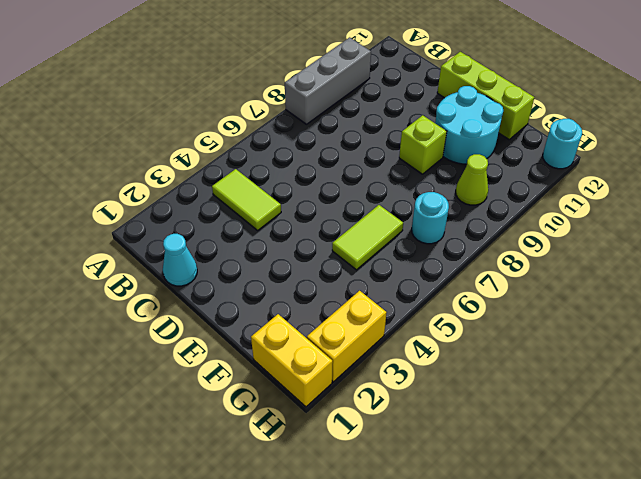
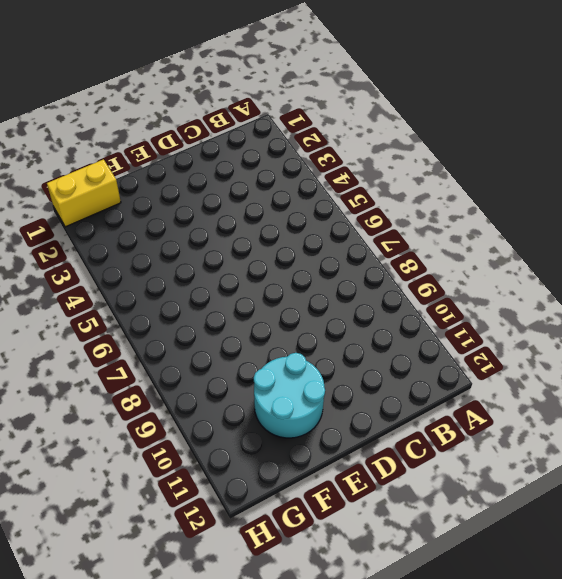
none -> grey 1x3 brick [285,37,371,124]
none -> lime 1x2 tile [212,169,281,230]
none -> cyan 1x1 cone [163,234,197,286]

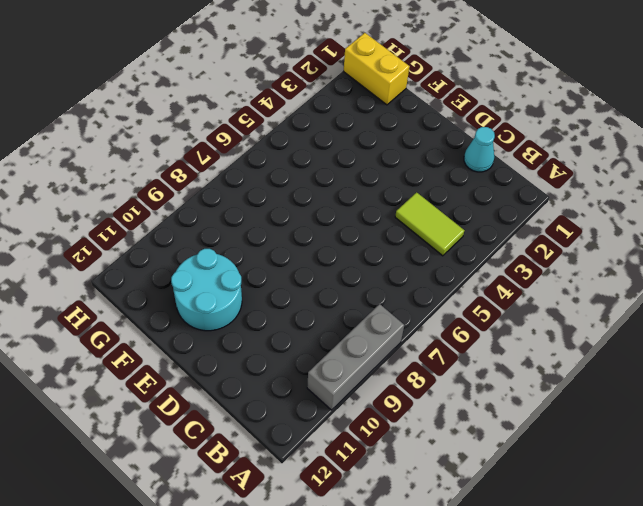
none -> lime 1x3 brick [437,52,534,139]
none -> lime 1x1 brick [399,115,447,174]
none -> lime 1x2 tile [332,205,403,270]

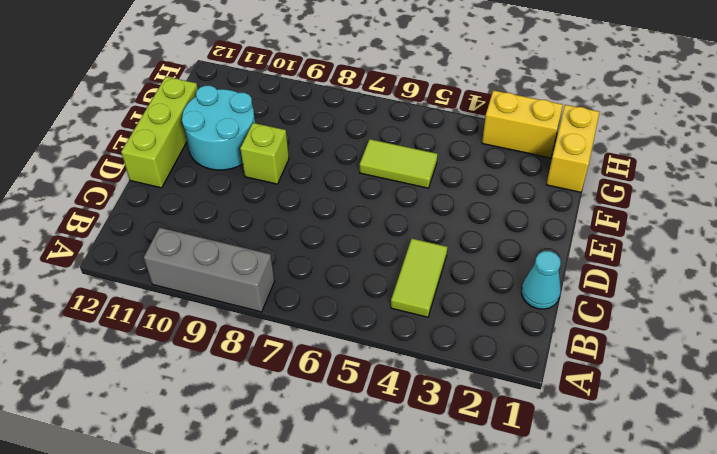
none -> cyan 1x1 round brick [412,192,449,244]
none -> lime 1x1 cone [456,154,488,205]
none -> cyan 1x1 round brick [543,119,582,169]

